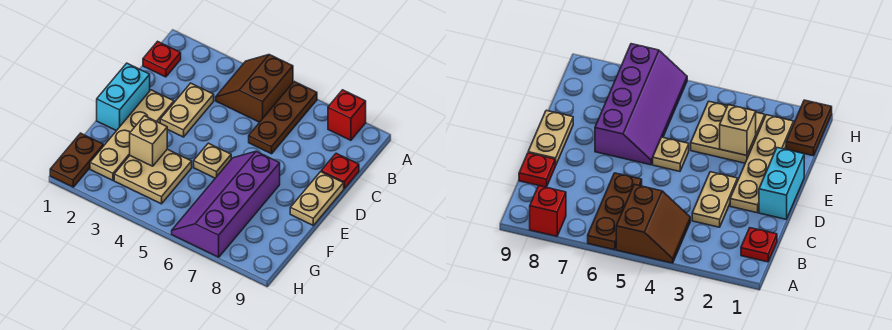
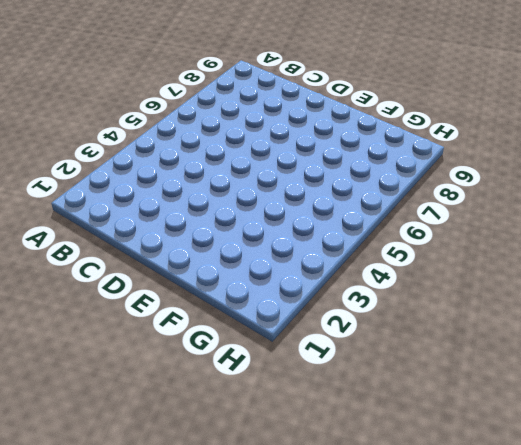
none -> brown 2x2 slope [216,55,293,122]
none -> brown 1x3 plate [249,82,317,154]
none -> red 1x1 brick [328,90,366,140]

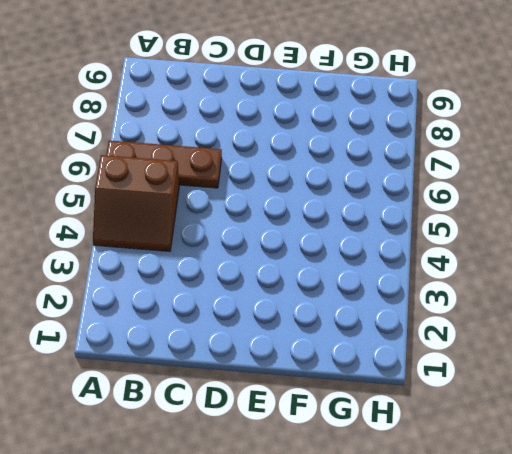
none -> red 1x1 brick [328,90,366,140]
none -> red 1x1 plate [143,41,181,77]
none -> tan 1x2 plate [160,83,214,137]

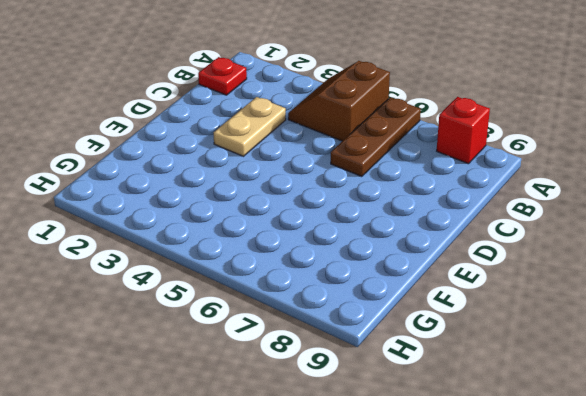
none -> red 1x1 plate [321,153,359,189]
none -> cyan 1x2 brick [97,63,150,131]
none -> tan 1x4 plate [90,90,174,180]

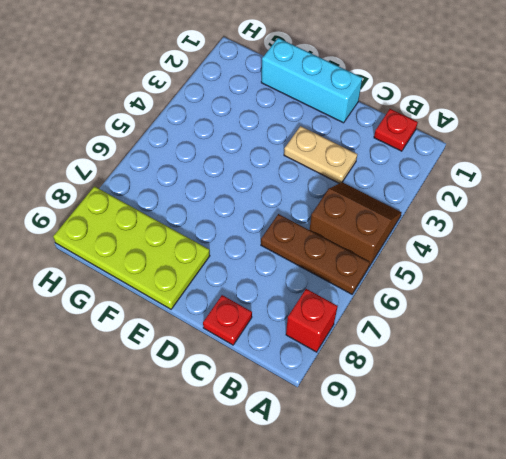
cyan 1x3 brick [261,38,362,123] -> cyan 1x2 brick [97,63,150,131]
lime 2x4 plate [53,186,210,309] -> tan 1x2 plate [290,172,344,225]
none -> tan 1x4 plate [90,90,174,180]
none -> tan 1x1 plate [194,143,231,178]
none -> purple 2x4 slope [172,151,280,257]

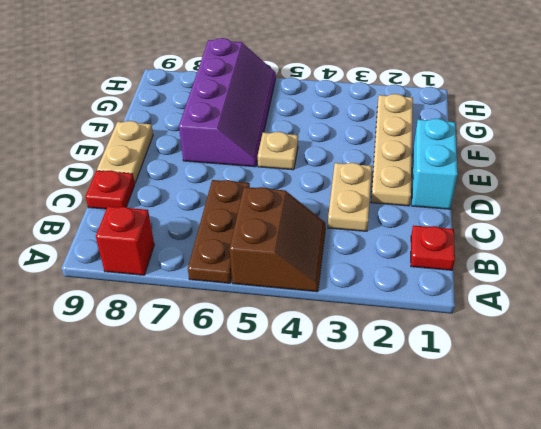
none -> tan 2x2 plate [114,149,192,204]
none -> brown 1x2 plate [50,133,104,187]
none -> tan 1x1 brick [130,116,167,166]

